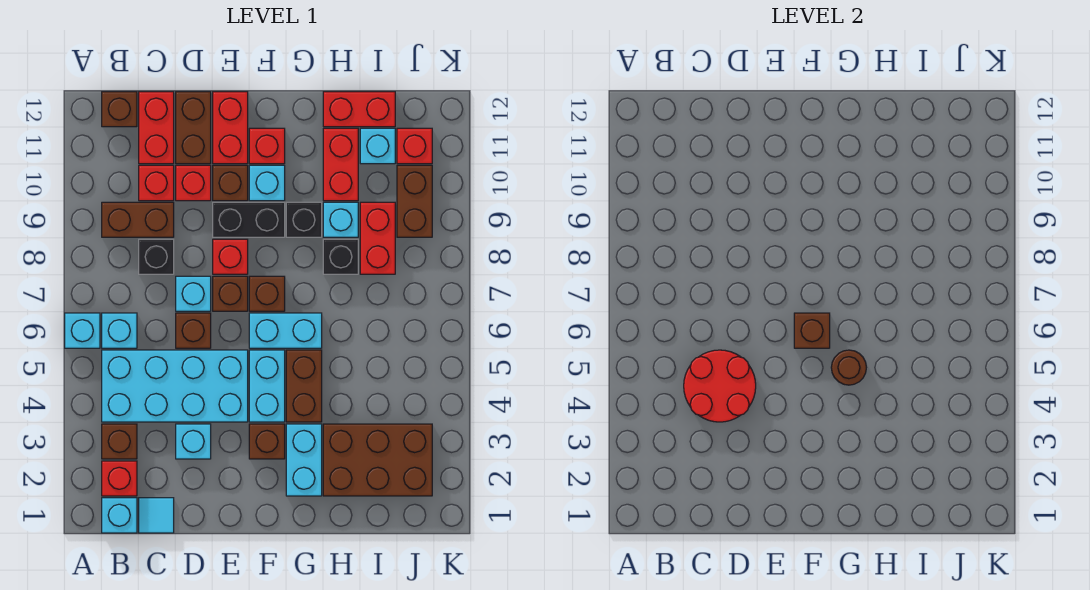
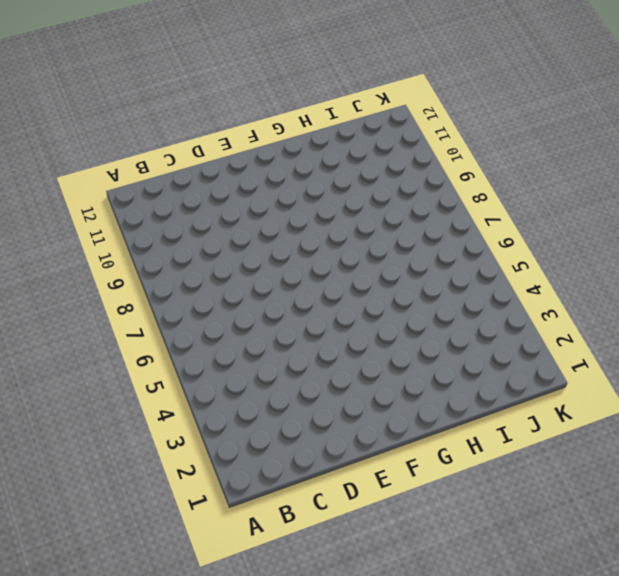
none -> cyan 1x1 brick [65,313,100,348]
none -> cyan 1x1 brick [102,498,137,533]
none -> red 1x1 brick [102,461,137,496]
none -> brown 1x1 brick [102,424,137,459]

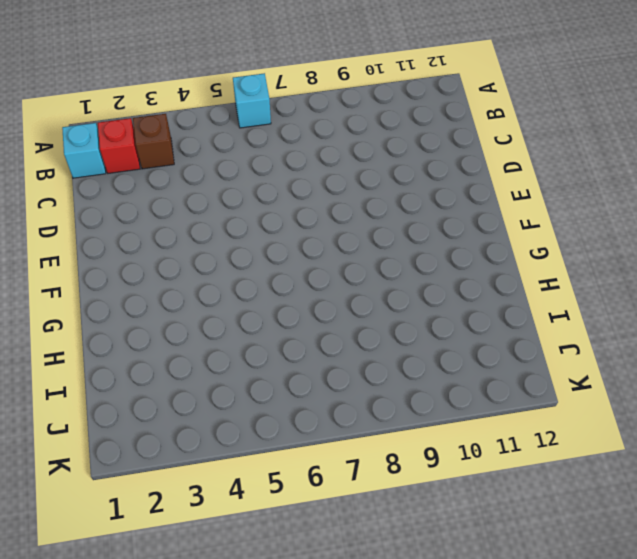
none -> cyan 2x4 brick [102,350,248,422]
none -> cyan 1x1 brick [102,313,137,348]
none -> brown 1x2 brick [102,202,174,237]
none -> brown 1x1 brick [102,92,137,127]

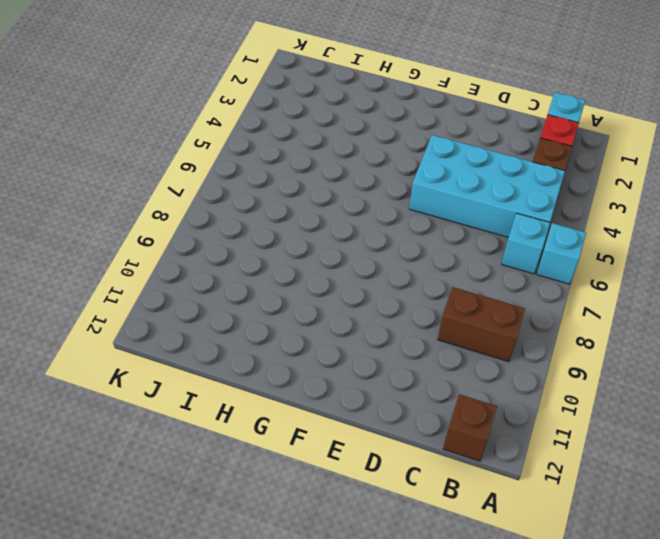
none -> cyan 1x1 tile [139,498,174,533]
none -> black 1x1 brick [139,239,174,274]
none -> red 1x1 brick [139,165,174,201]
none -> red 1x2 brick [139,92,174,164]

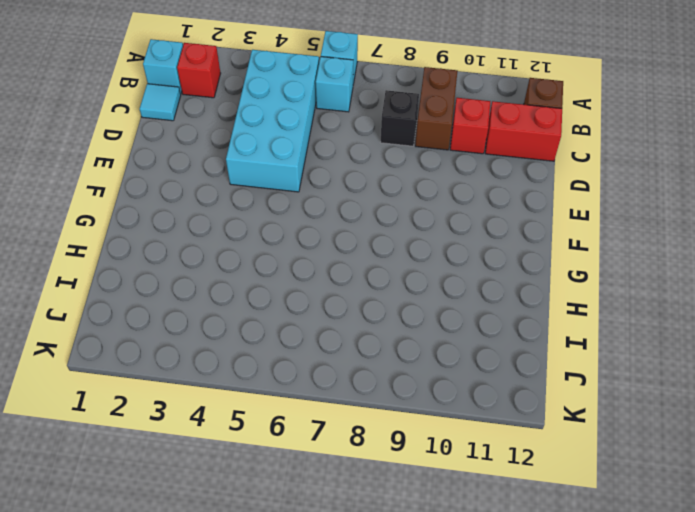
none -> brown 1x1 brick [102,424,137,459]
none -> cyan 1x1 brick [176,424,211,459]
none -> brown 1x1 brick [176,313,211,348]
none -> cyan 1x1 brick [176,276,211,311]

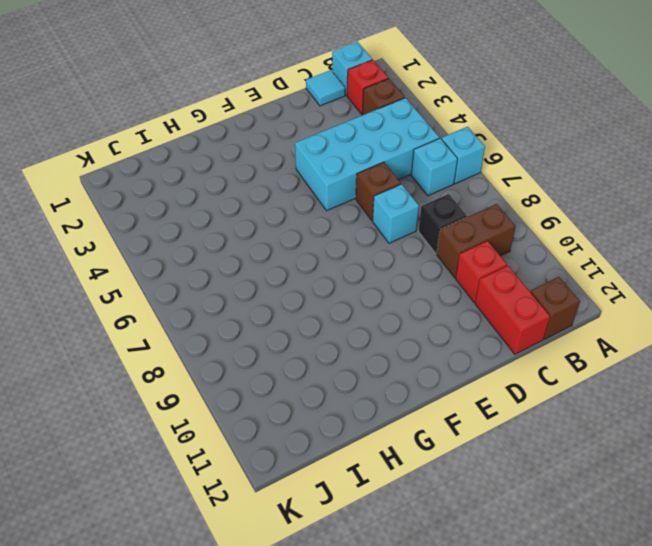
none -> cyan 1x1 brick [176,424,211,459]
none -> red 1x1 brick [176,165,211,201]
none -> brown 1x2 brick [176,92,211,164]
none -> brown 1x1 brick [213,276,248,311]

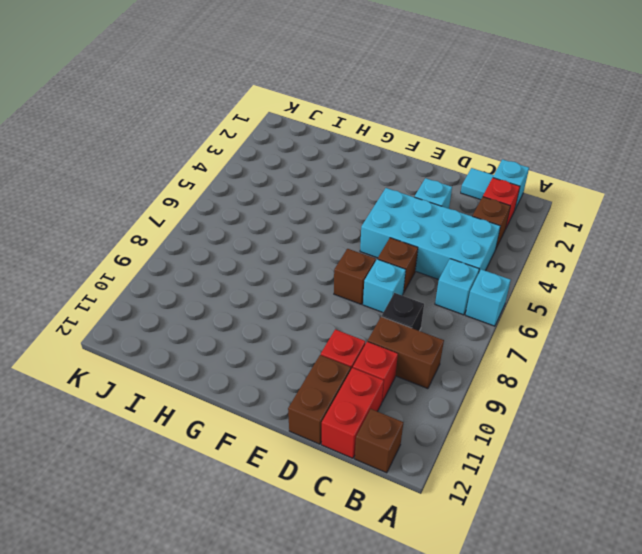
none -> red 1x1 brick [213,239,248,274]
none -> black 1x2 brick [213,202,285,237]
none -> brown 1x1 brick [213,165,248,201]
none -> red 1x2 brick [213,92,248,164]

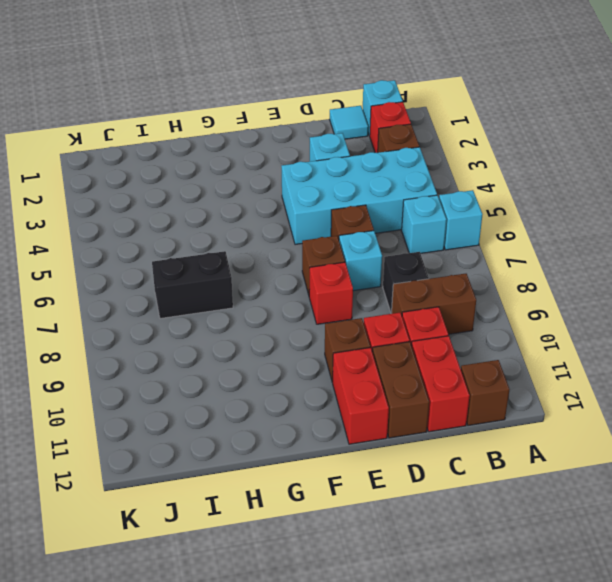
black 1x2 brick [152,251,233,318] -> black 1x2 brick moved to [213,202,285,237]
none -> brown 1x1 brick [249,424,285,459]
none -> cyan 1x2 brick [249,350,285,422]
none -> cyan 1x2 brick [249,313,322,348]
none -> brown 1x1 brick [249,276,285,311]

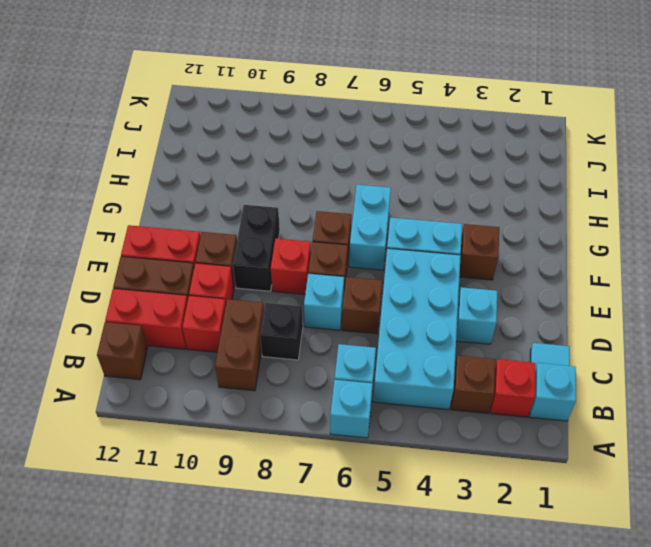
none -> cyan 1x1 brick [249,165,285,201]
none -> red 1x1 brick [249,128,285,164]
none -> cyan 1x2 brick [286,424,322,496]
none -> brown 1x2 brick [286,350,322,422]

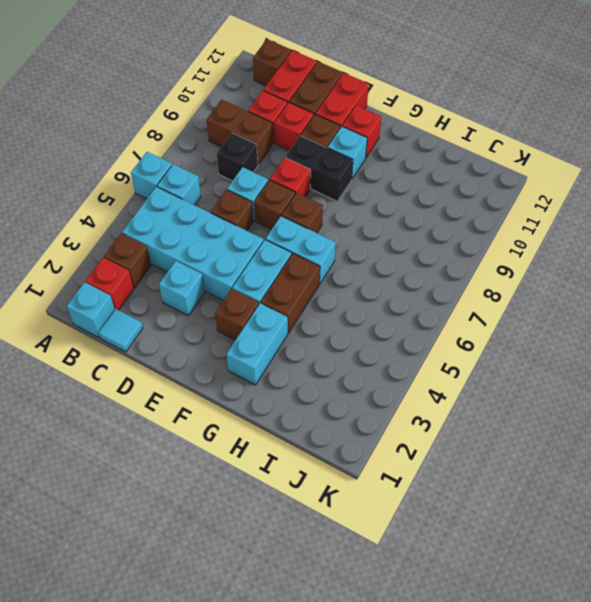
none -> black 1x1 brick [286,202,322,237]
none -> brown 2x3 brick [323,424,432,496]
none -> black 1x1 brick [323,239,358,274]
none -> cyan 1x1 brick [323,202,358,237]

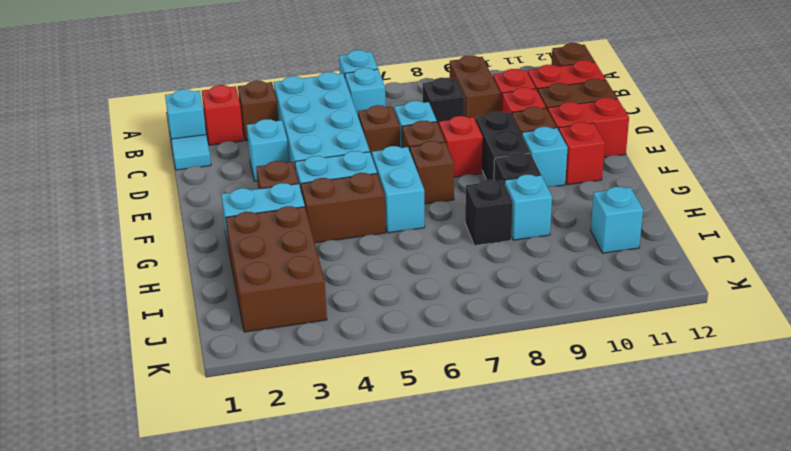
none -> red 1x2 brick [323,128,358,201]
none -> red 1x2 brick [323,92,395,127]
none -> red 1x2 brick [360,202,395,274]
none -> brown 1x2 brick [397,165,432,237]

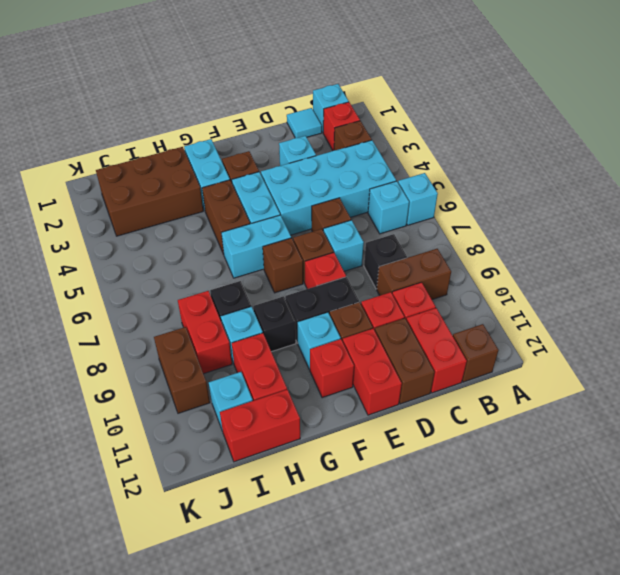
none -> red 1x1 brick [397,128,432,164]
none -> red 2x2 round brick [684,350,756,422]
none -> brown 1x1 brick [794,313,830,348]
none -> brown 1x1 round brick [831,350,866,385]

